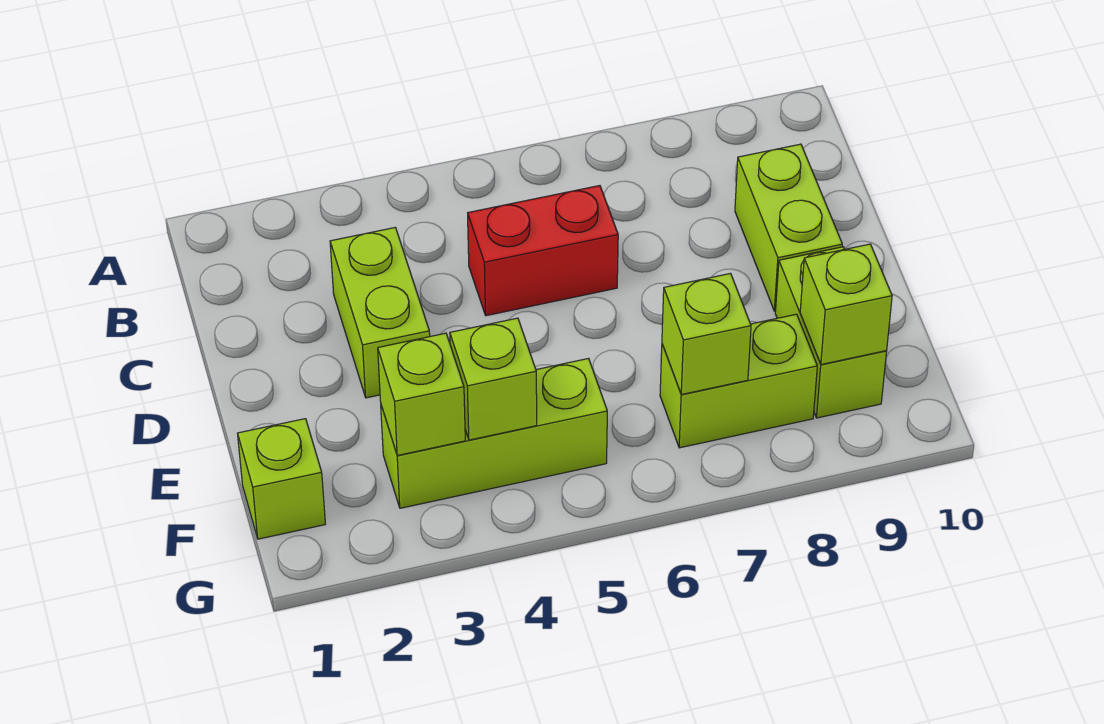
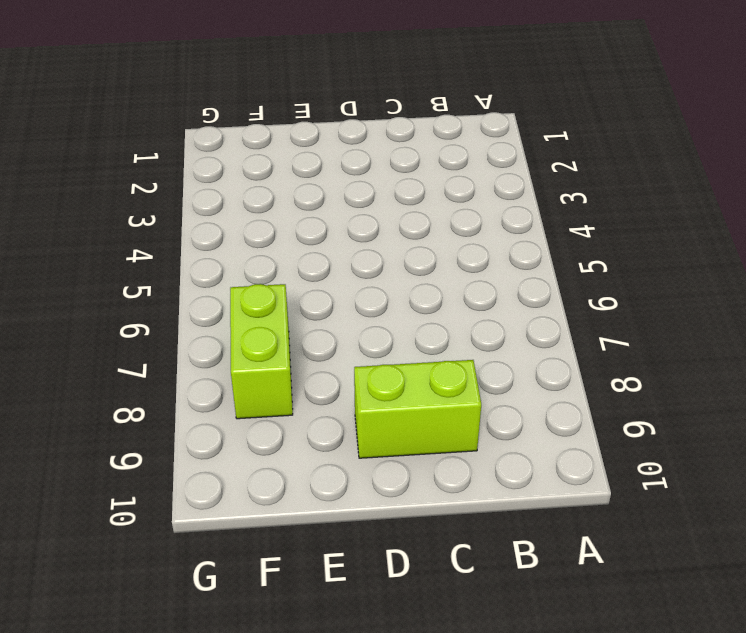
none -> lime 1x2 brick [330,227,430,398]
none -> red 1x2 brick [468,186,618,316]

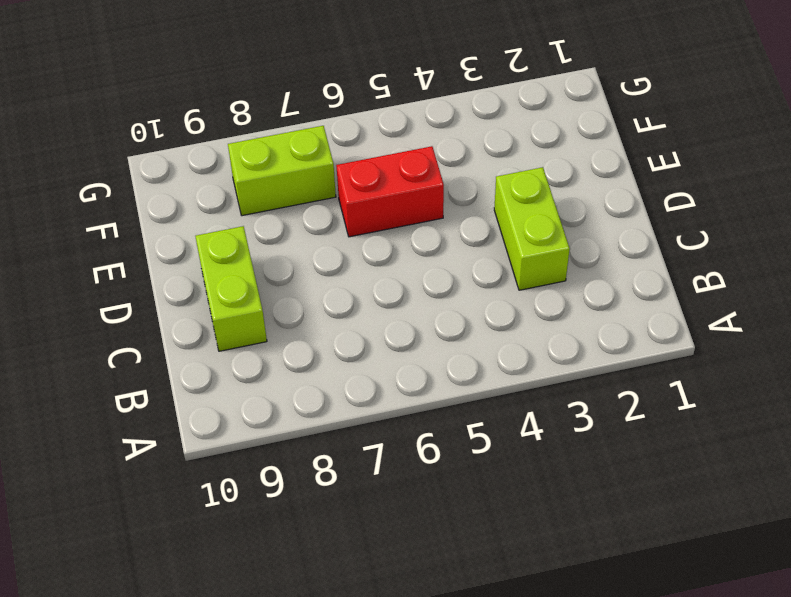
red 1x2 brick [336,146,444,237] -> red 1x2 brick moved to [468,186,618,316]
none -> lime 1x2 brick [775,247,887,418]
none -> lime 1x1 brick [237,419,325,539]

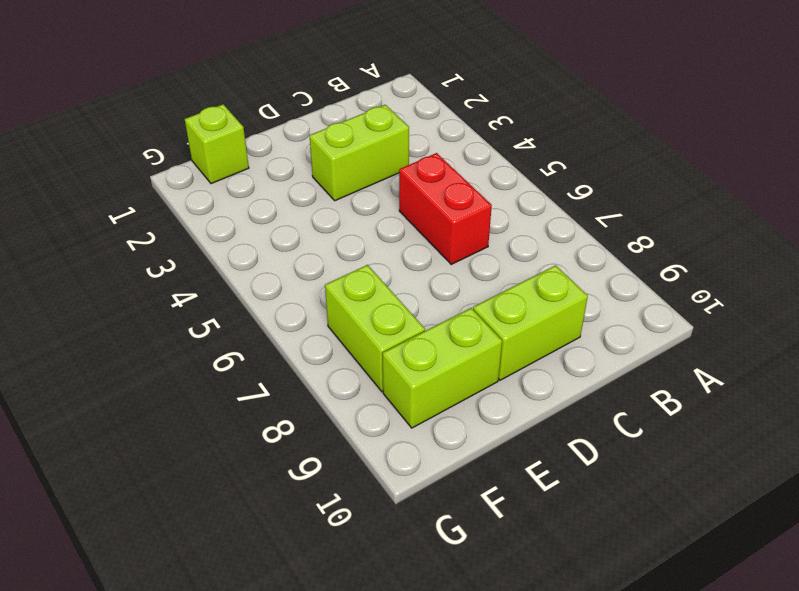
none -> lime 1x3 brick [381,358,607,508]
none -> lime 1x1 brick [378,333,465,455]

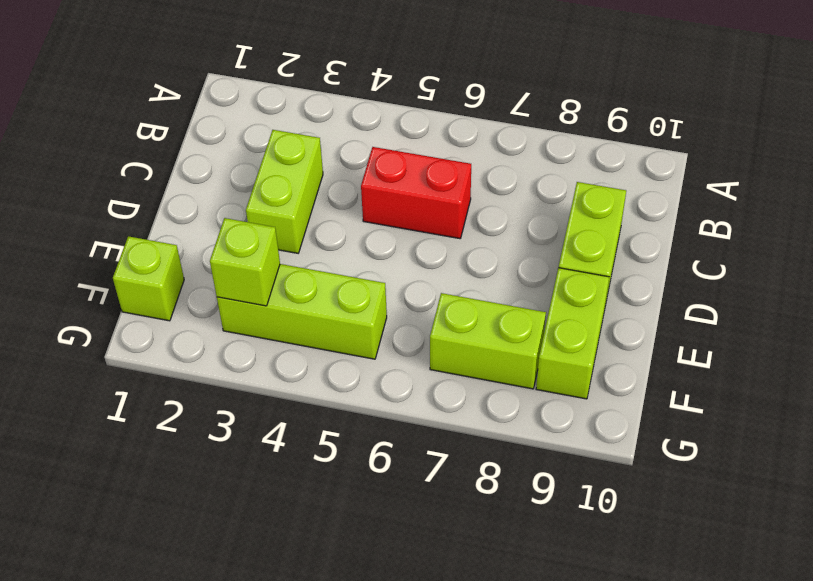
none -> lime 1x1 brick [450,318,537,440]
none -> lime 1x1 brick [662,273,751,394]

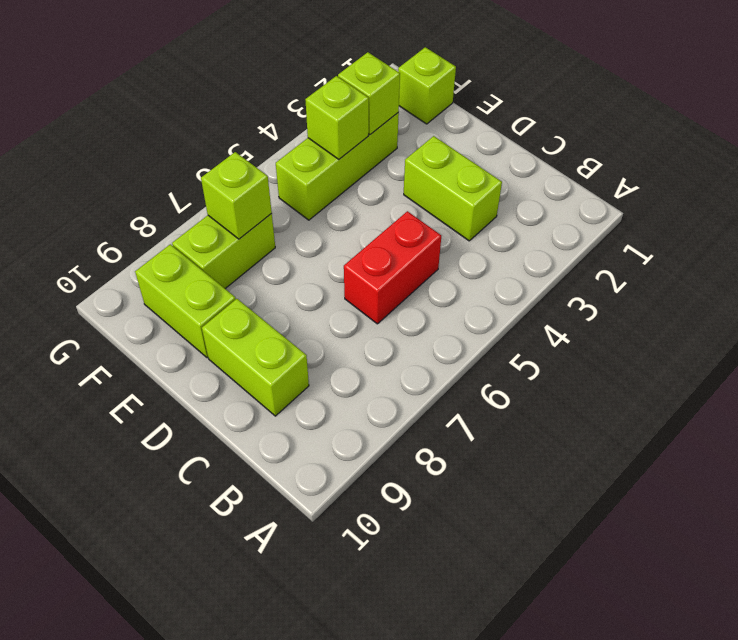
none -> lime 1x1 brick [800,244,892,364]

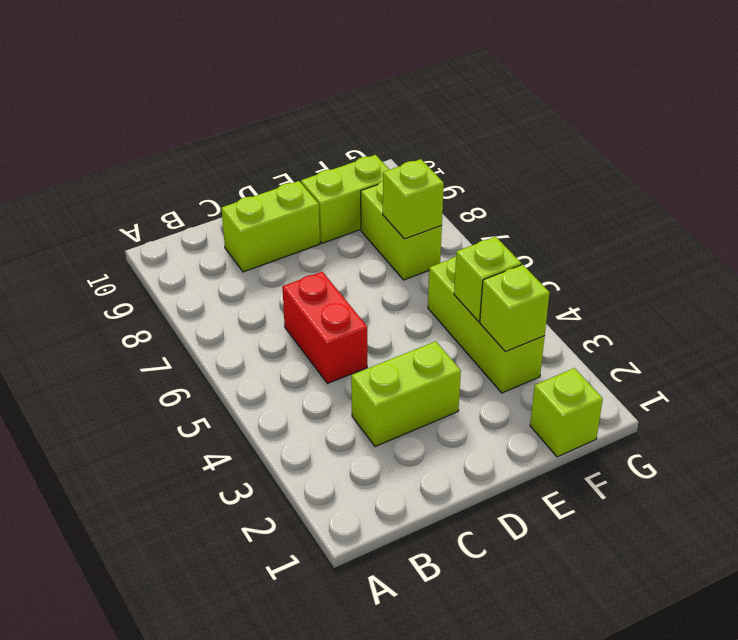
none -> lime 1x1 brick [800,244,892,364]

